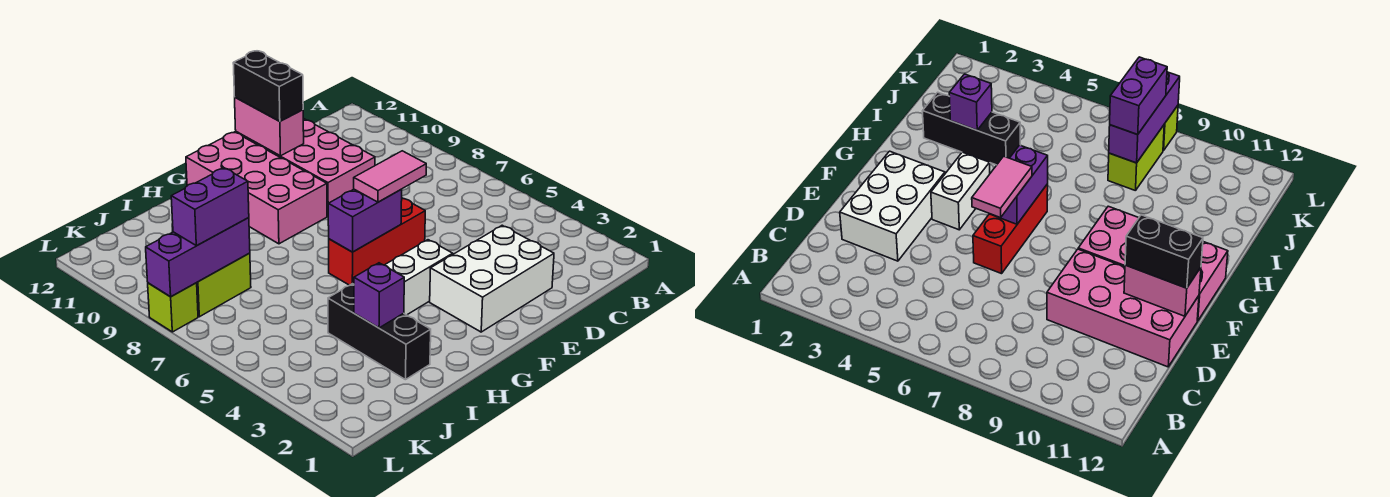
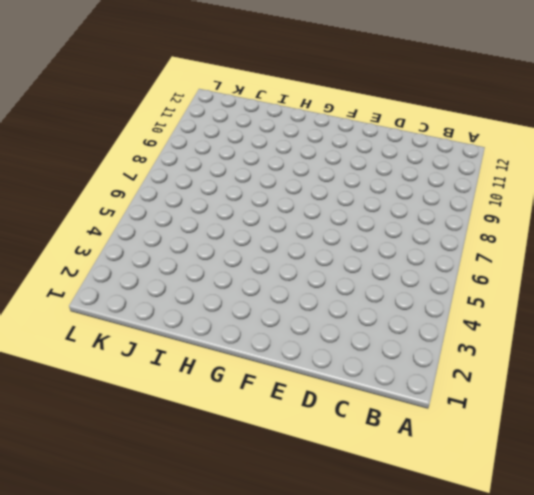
none -> white 2x3 brick [430,225,554,332]
none -> pink 2x4 brick [236,118,375,216]
none -> red 1x3 brick [329,198,425,285]

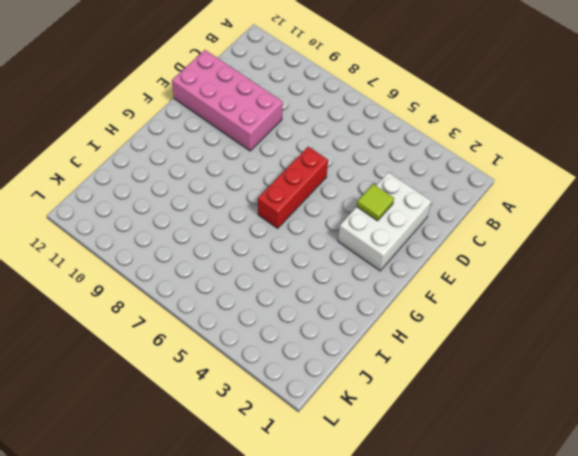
lime 1x1 tile [357,184,394,221] -> none
none -> white 1x2 brick [385,240,453,315]
none -> pink 2x4 brick [186,132,327,244]
none -> black 1x3 brick [328,284,431,380]

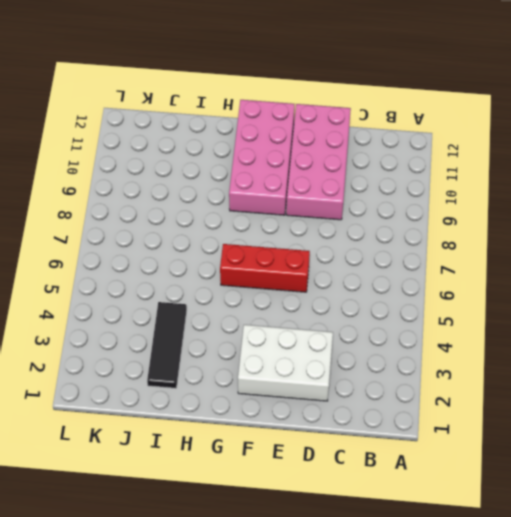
black 1x3 tile [147,302,187,388] -> black 1x3 brick [328,284,431,380]
none -> white 1x2 brick [385,240,453,315]
none -> lime 1x2 brick [197,253,251,317]
none -> lime 1x1 brick [148,283,198,332]

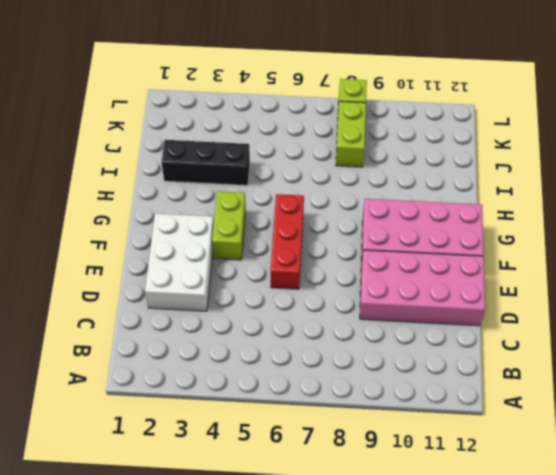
lime 1x2 brick [212,191,246,260] -> white 1x2 brick [385,240,453,315]
none -> pink 1x2 brick [235,98,304,156]
none -> purple 1x2 brick [328,189,402,252]
none -> purple 1x1 brick [354,263,404,328]

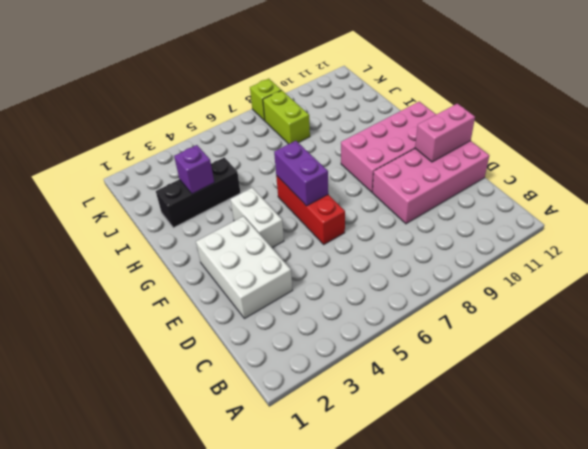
none -> purple 1x3 brick [146,218,250,297]
none -> pink 1x2 tile [354,151,426,202]
none -> black 1x2 brick [233,51,303,121]

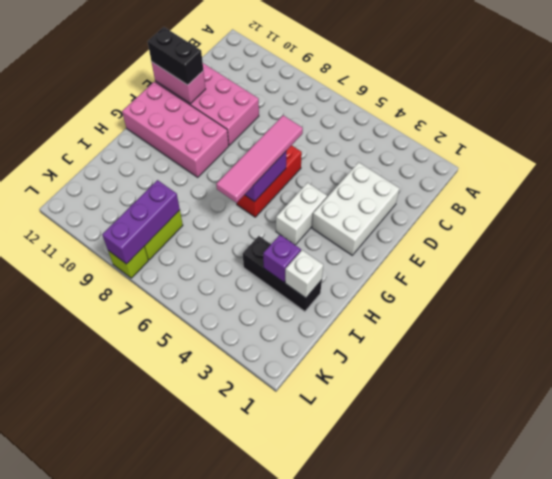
pink 1x4 tile [216,115,303,203] -> pink 1x2 tile [354,151,426,202]
white 1x1 brick [285,250,323,298] -> none
none -> purple 1x2 brick [171,168,249,246]

